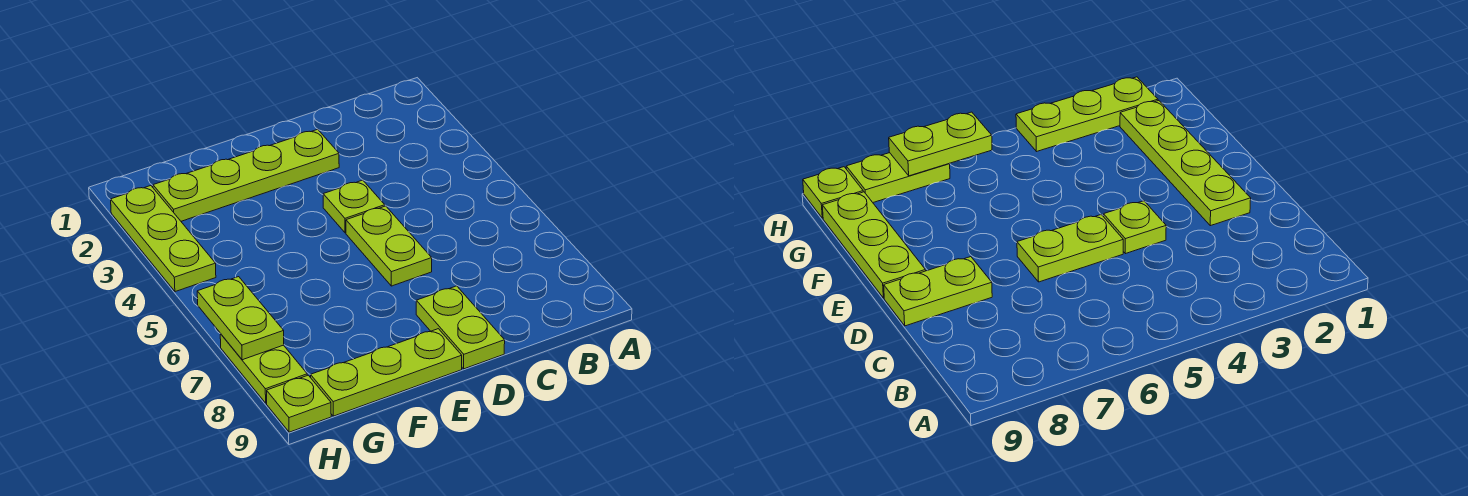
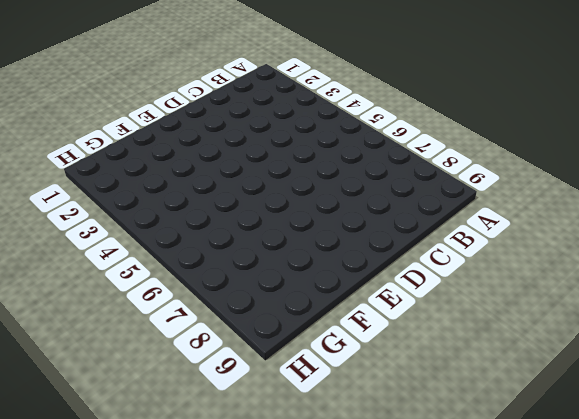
none -> lime 1x4 plate [153,129,339,221]
none -> lime 1x1 plate [323,180,385,233]

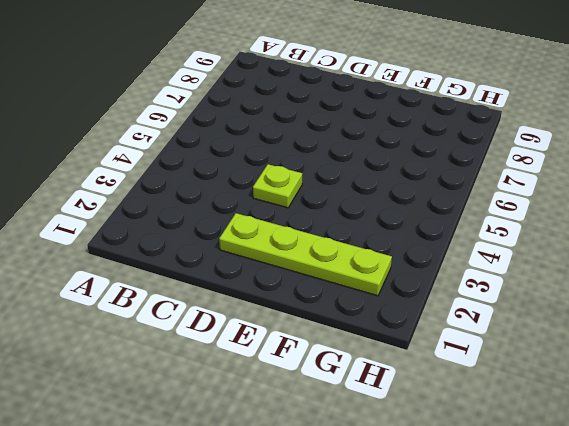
none -> lime 1x2 plate [346,206,432,286]
none -> lime 1x2 plate [416,286,505,369]

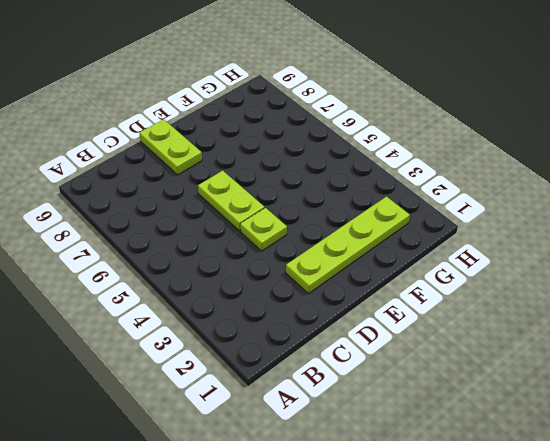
none -> lime 1x3 plate [311,329,462,416]
none -> lime 1x3 plate [111,186,216,292]

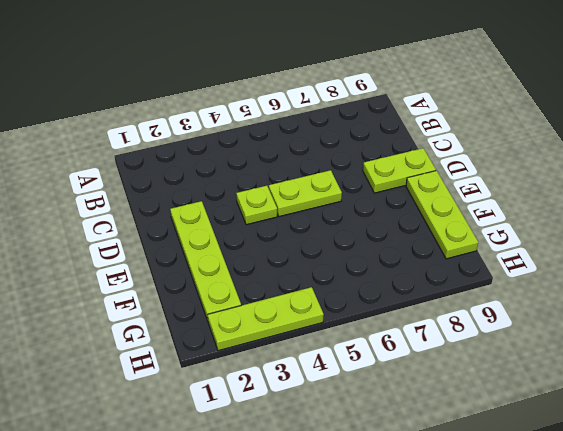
none -> lime 1x2 plate [220,334,307,403]
none -> lime 1x1 plate [267,375,331,432]

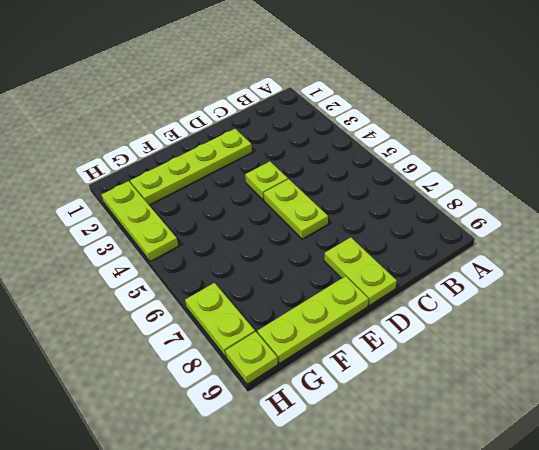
none -> lime 1x2 plate [197,277,284,360]

